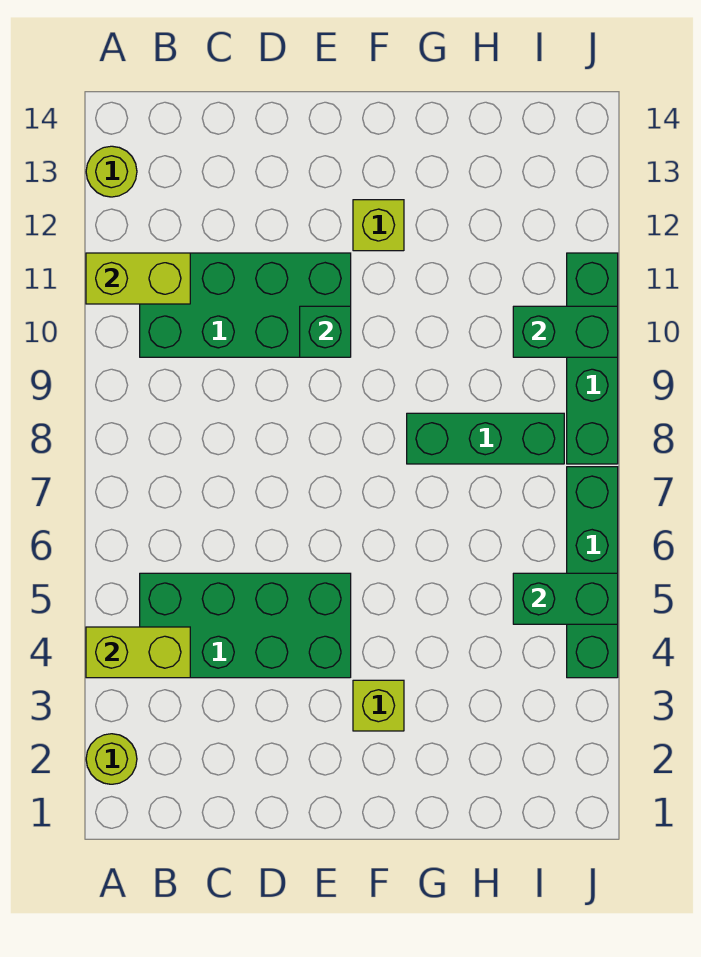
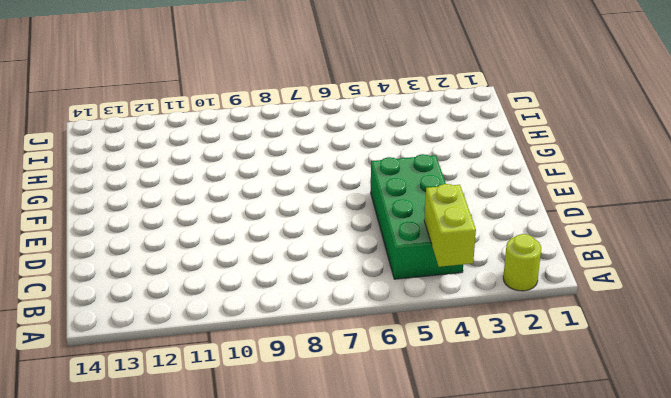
none -> lime 1x1 round brick [86,146,137,197]
none -> green 2x4 brick [140,253,351,357]
none -> lime 1x1 brick [353,680,404,731]

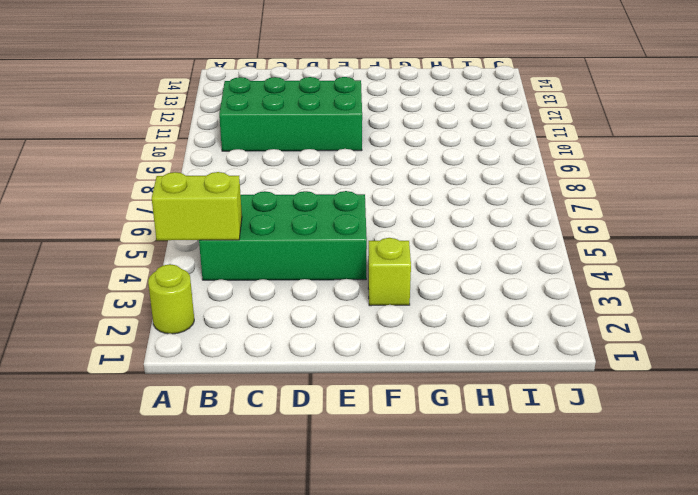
none -> lime 1x1 round brick [86,146,137,197]
none -> lime 1x1 brick [353,200,404,251]
none -> green 1x3 brick [407,413,564,464]

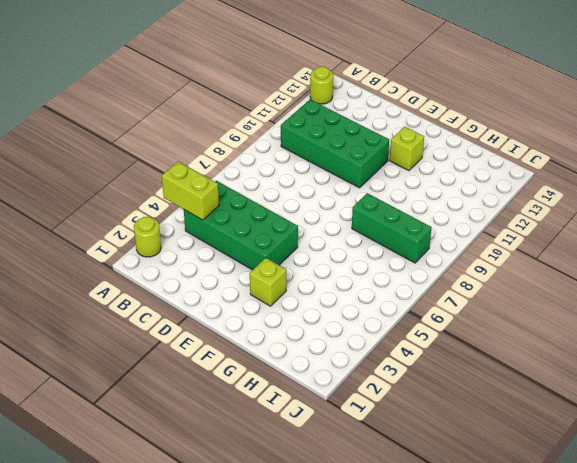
none -> green 1x4 brick [567,467,618,678]
none -> green 1x4 brick [567,253,618,464]
none -> lime 1x2 brick [86,253,190,304]

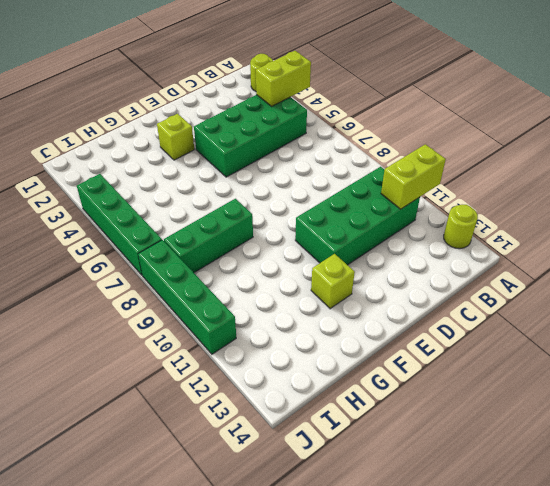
none -> green 1x1 brick [300,306,351,357]
none -> green 1x2 brick [513,573,618,624]
none -> green 1x2 brick [513,306,618,357]

